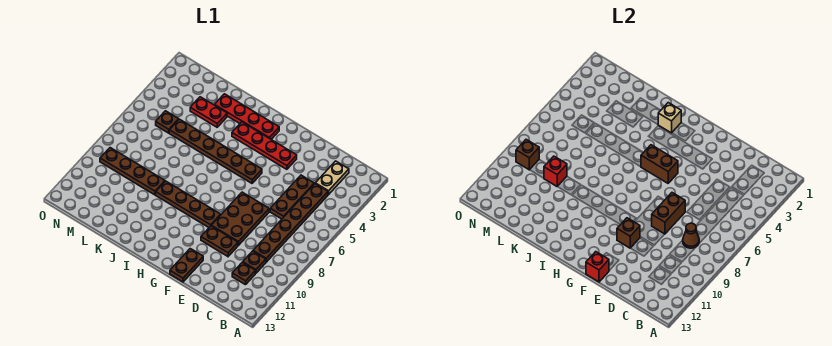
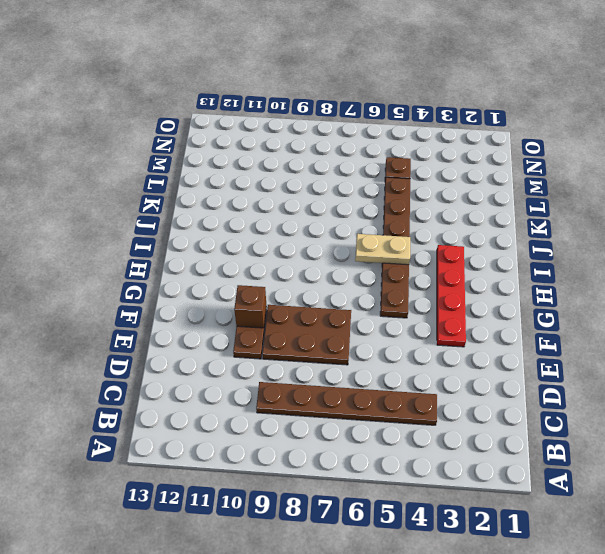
tan 1x2 plate [355,234,410,265] -> tan 1x2 plate moved to [315,161,349,195]
none -> brown 1x1 plate [243,251,266,273]
none -> brown 1x1 plate [232,262,255,285]
none -> brown 1x3 plate [270,175,314,219]

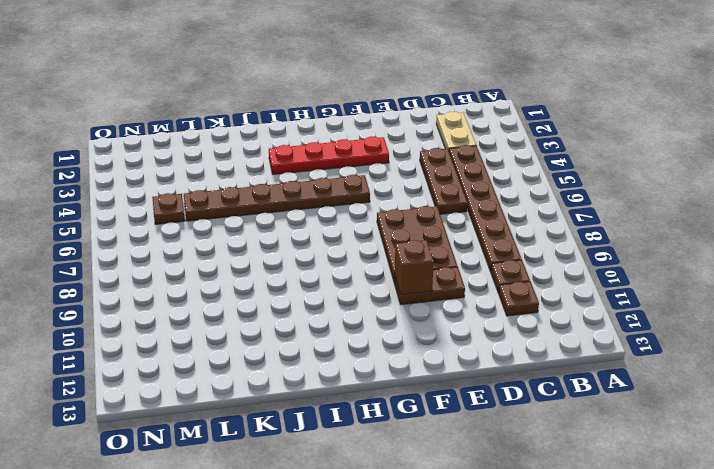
none -> brown 1x2 plate [170,249,203,282]
none -> brown 1x4 plate [156,181,221,227]
none -> red 1x4 plate [215,94,279,139]

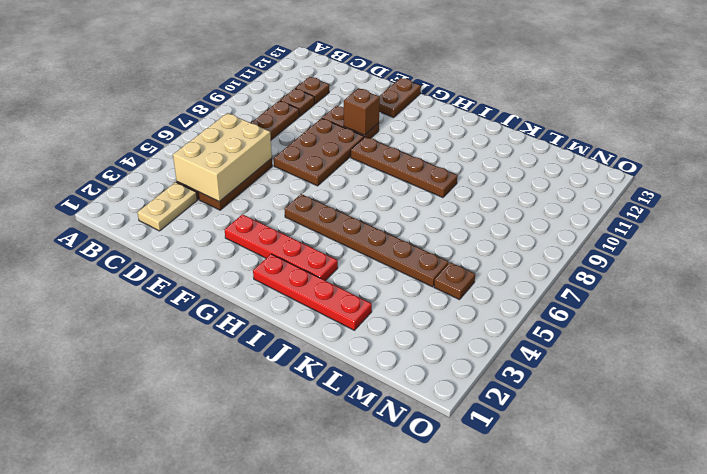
tan 2x3 brick [173,113,272,202] -> none
none -> red 1x2 plate [190,97,227,127]
none -> brown 1x4 plate [100,148,165,195]
none -> brown 1x1 cone [683,223,699,248]

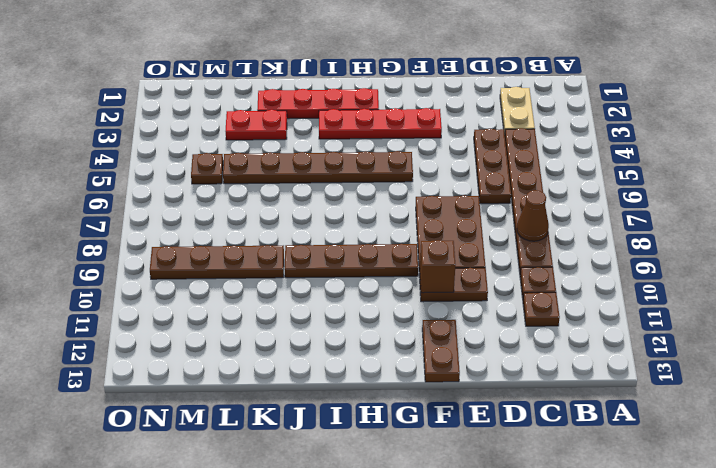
none -> brown 1x2 brick [652,193,685,234]
none -> red 1x1 brick [586,252,609,282]
none -> brown 1x2 brick [641,145,678,183]

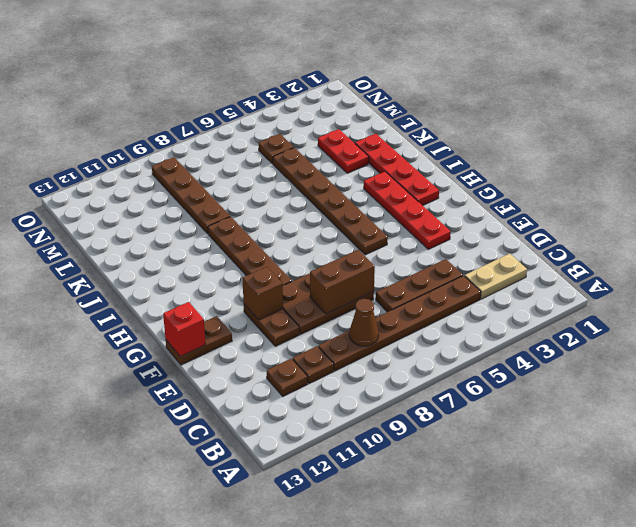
none -> brown 1x2 brick [641,145,678,183]
none -> tan 1x1 brick [658,103,681,133]
none -> red 1x1 brick [544,156,567,186]

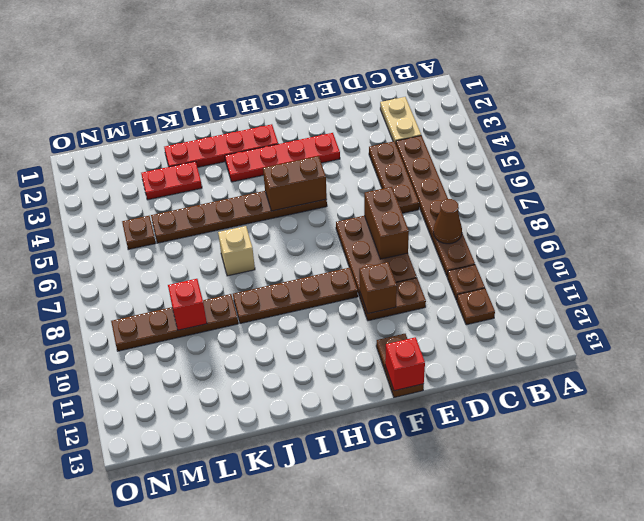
tan 1x1 brick [218,226,255,276] -> tan 1x1 brick moved to [658,103,681,133]
none -> brown 1x1 brick [516,139,539,170]

